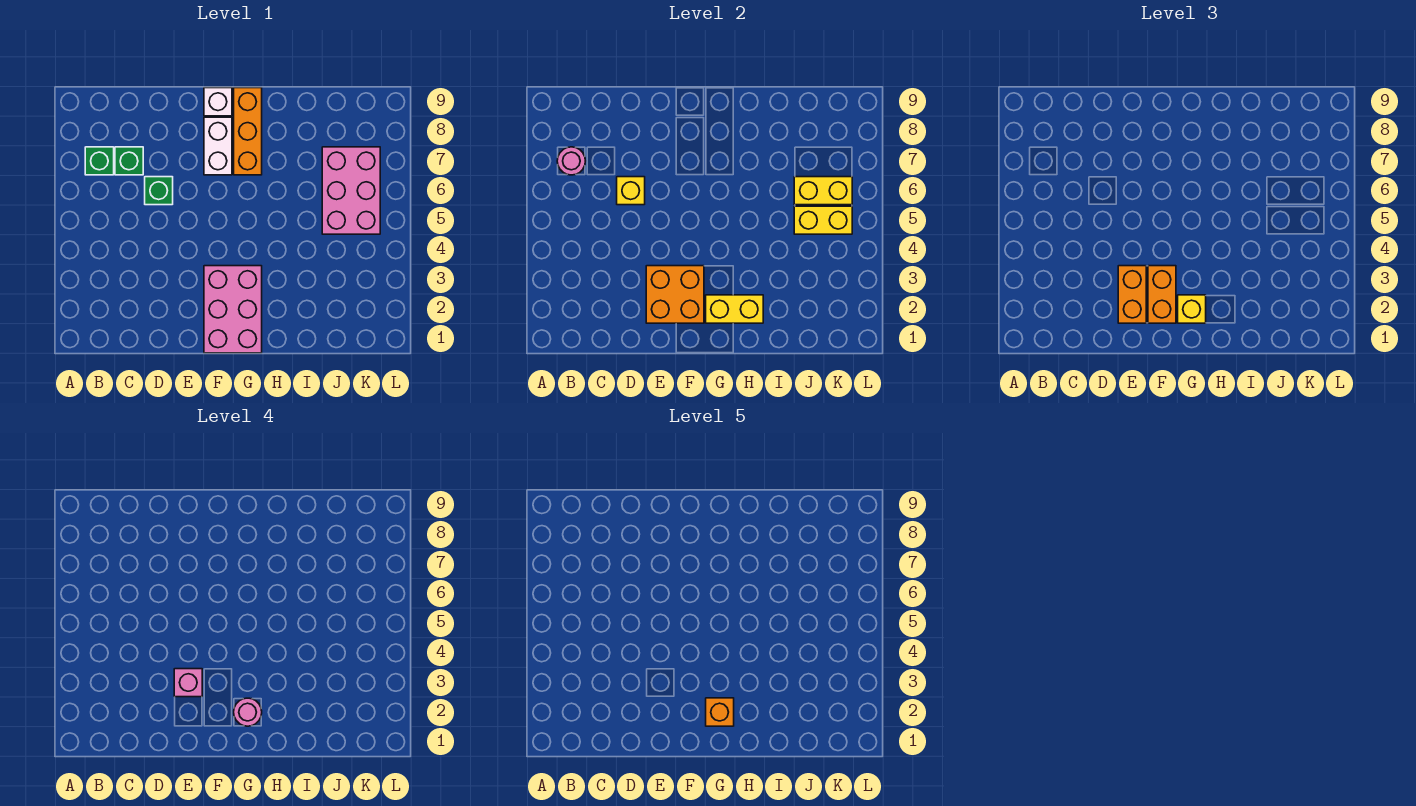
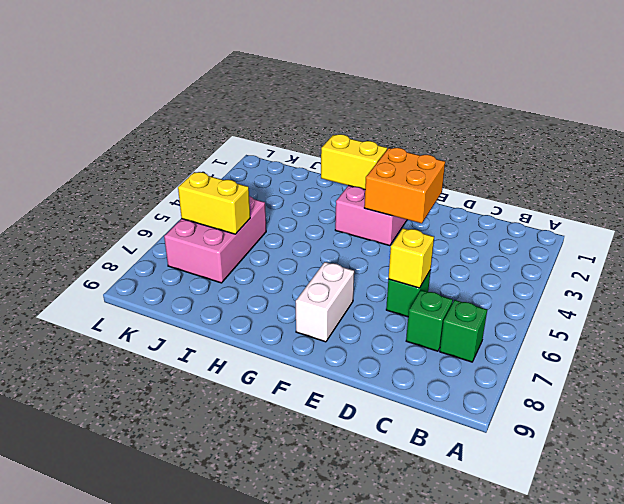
none -> white 1x1 brick [204,88,232,116]
none -> orange 1x3 brick [234,88,262,175]
none -> pink 1x1 round brick [557,147,585,175]

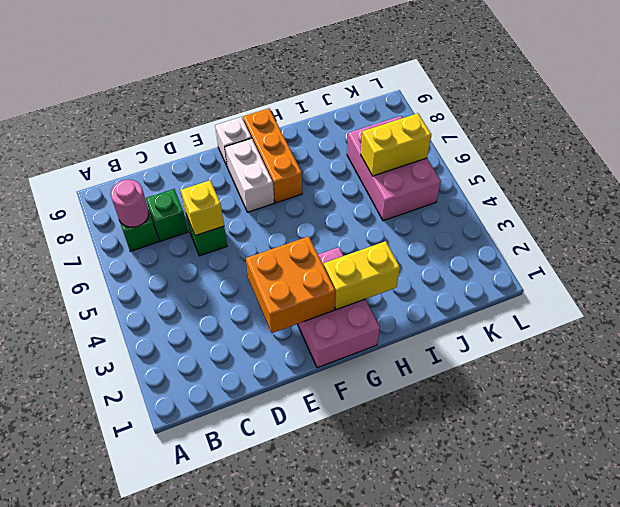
none -> yellow 1x2 brick [794,206,852,234]
none -> orange 1x2 brick [1118,266,1146,323]
none -> orange 1x2 brick [1148,266,1176,323]

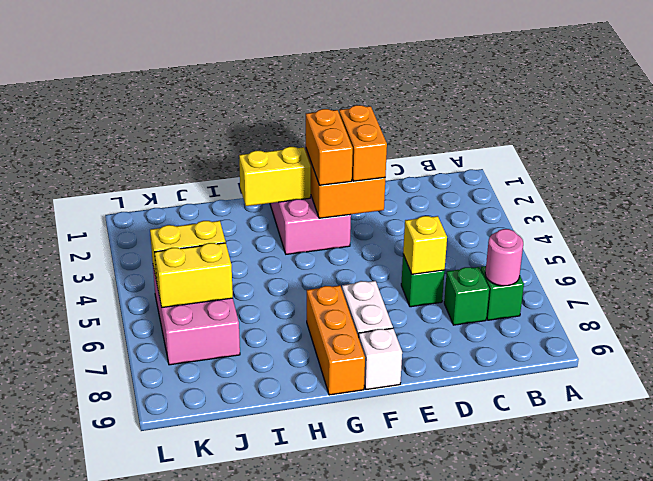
none -> yellow 1x1 brick [1178,295,1206,323]
none -> pink 1x1 brick [174,669,202,697]
none -> pink 1x1 round brick [234,698,262,726]

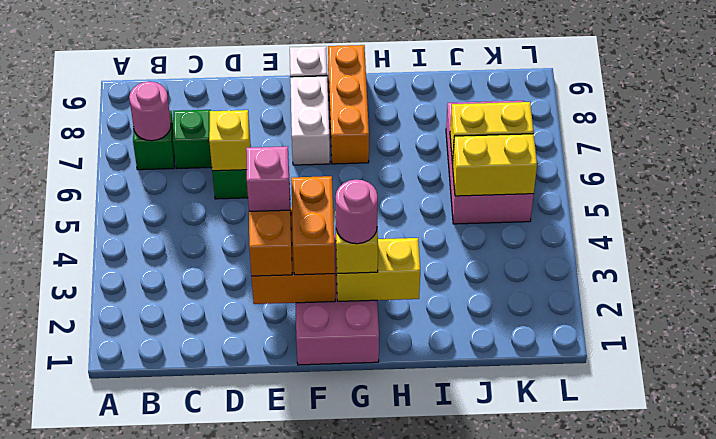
none -> orange 1x1 brick [706,698,734,726]

